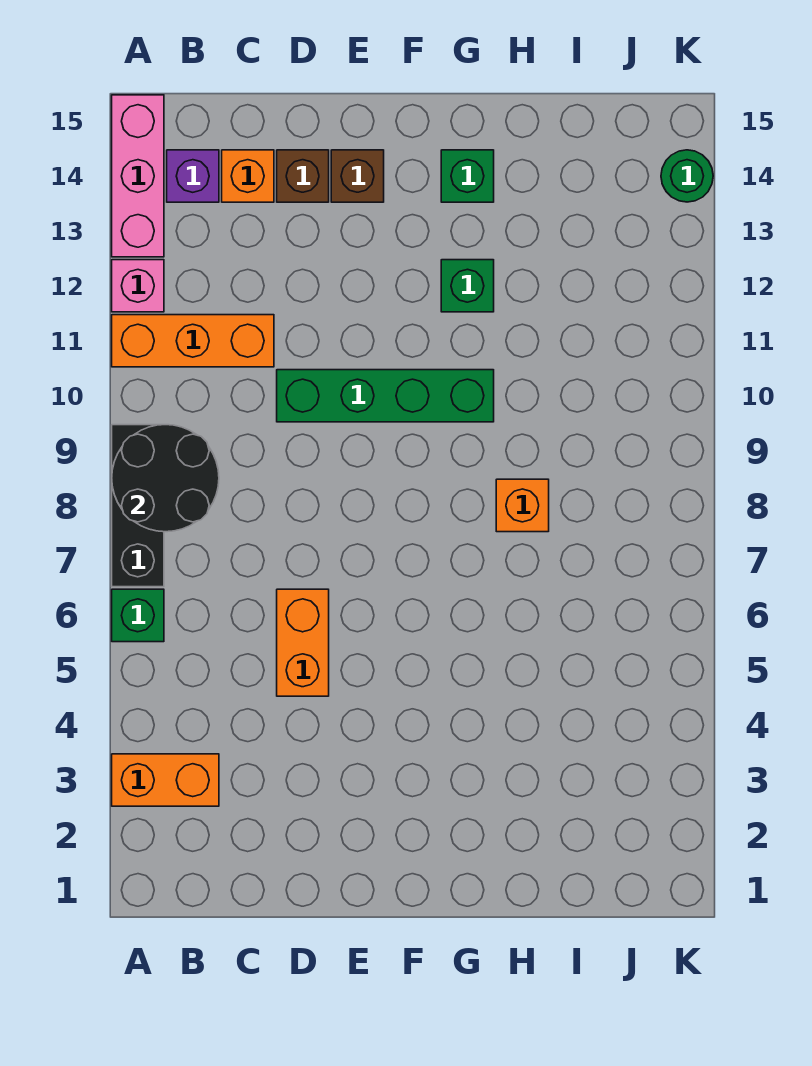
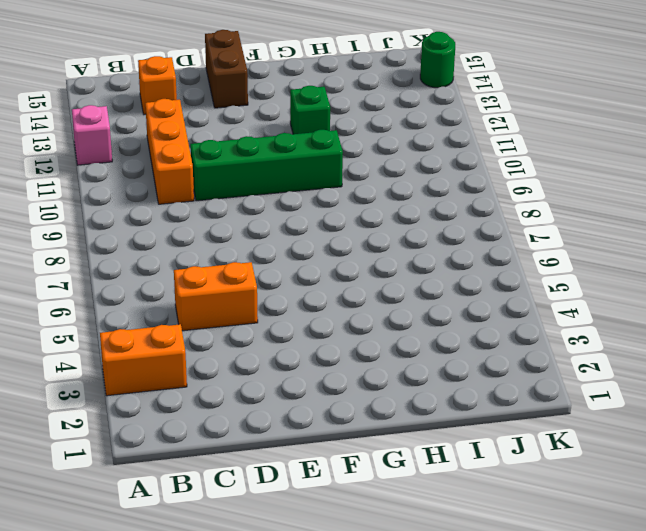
orange 1x2 brick [174,262,258,331] -> orange 1x2 brick turned to [277,589,329,696]
orange 1x3 brick [145,99,194,204] -> orange 1x3 brick turned to [112,315,274,367]
brown 1x2 brick [205,30,248,108] -> brown 1x1 brick [331,150,384,202]
none -> green 1x1 brick [112,589,164,642]
none -> black 1x3 brick [112,425,164,587]
none -> pink 1x3 brick [112,95,164,257]

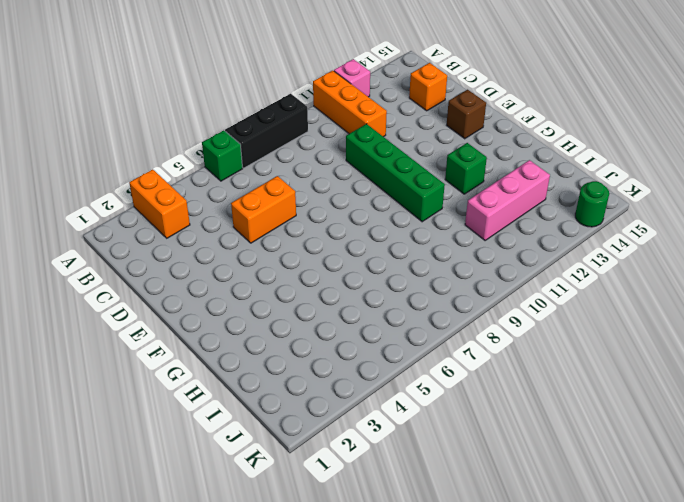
pink 1x3 brick [465,160,550,241] -> pink 1x3 brick moved to [112,95,164,257]
none -> purple 1x1 brick [167,150,219,202]
none -> brown 1x1 brick [277,150,329,202]
none -> green 1x1 brick [441,150,494,202]

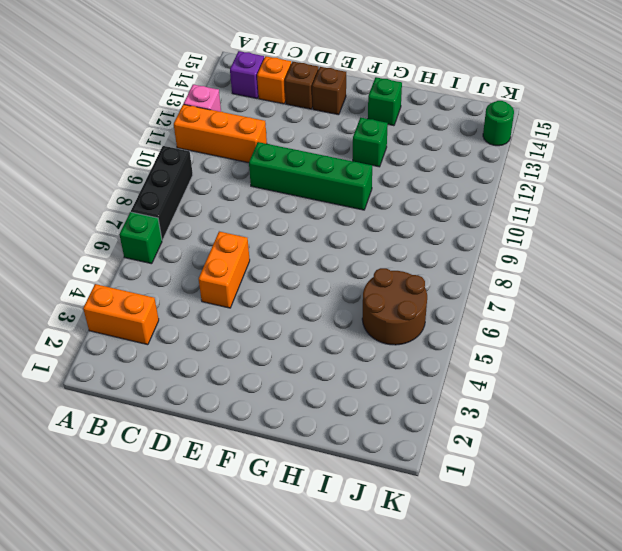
brown 2x2 round brick [362,268,427,345] -> none
none -> pink 1x3 brick [112,95,164,257]
none -> orange 1x1 brick [496,479,549,532]
none -> black 2x2 round brick [112,425,219,532]

